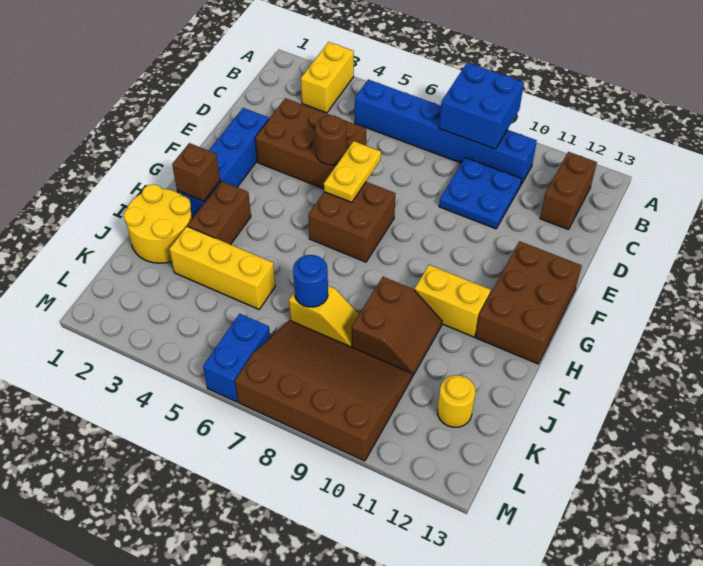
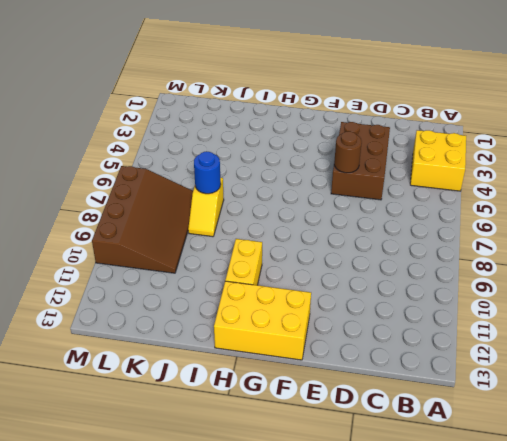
yellow 2x2 brick [410,130,466,191] -> yellow 1x2 brick [301,42,354,113]
yellow 2x3 brick [214,281,311,360] -> brown 2x3 brick [476,241,582,364]
none -> blue 1x6 brick [355,80,537,185]
none -> brown 1x2 brick [540,152,597,230]
none -> blue 2x2 plate [439,158,522,229]

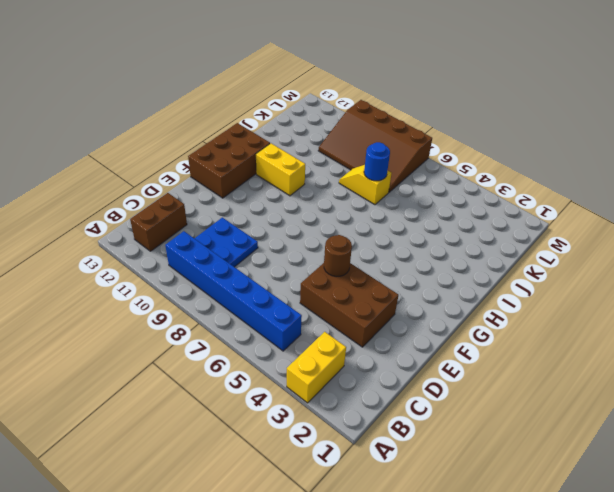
none -> blue 1x4 brick [177,108,269,218]
none -> brown 2x2 brick [308,182,396,262]
none -> brown 1x2 brick [188,181,251,245]

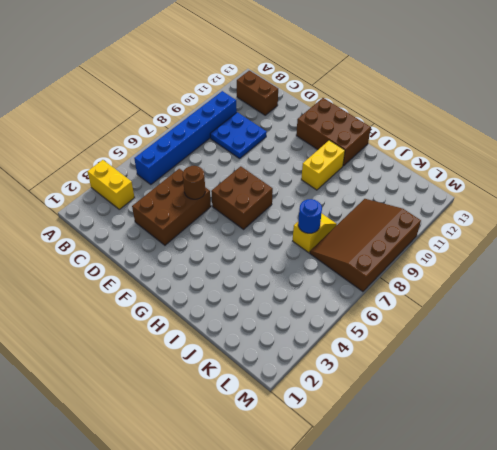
none -> blue 1x4 brick [177,108,269,218]
none -> brown 1x2 brick [188,181,251,245]
none -> yellow 2x2 round brick [124,184,192,263]

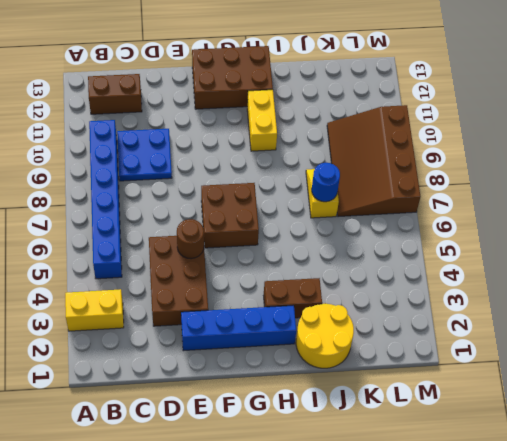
none -> brown 2x2 slope [352,277,442,376]
none -> yellow 1x3 brick [169,226,275,309]
none -> yellow 1x1 round brick [438,375,475,427]

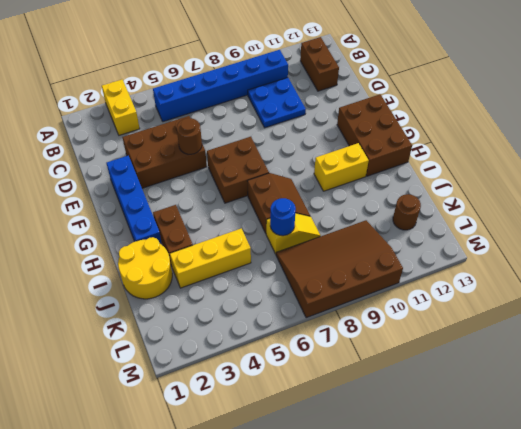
brown 2x2 slope [247,173,310,233] -> brown 2x2 slope moved to [352,277,442,376]
brown 1x1 round brick [393,194,421,230] -> yellow 1x1 round brick [438,375,475,427]
none -> blue 1x2 brick [203,314,270,402]
none -> blue 2x2 brick [439,63,524,149]
none -> yellow 1x2 plate [324,141,381,203]

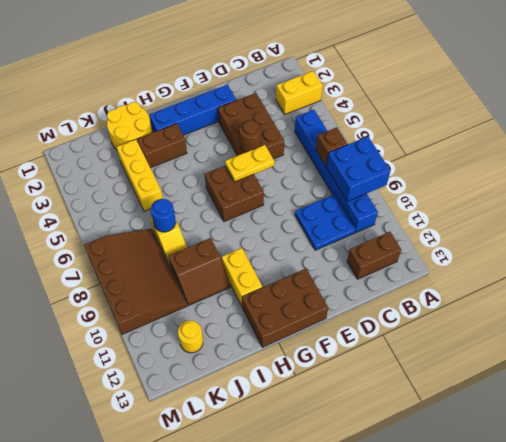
brown 1x1 brick [316,127,347,166] -> brown 1x1 brick moved to [172,143,220,201]
none -> blue 1x2 brick [203,314,270,402]

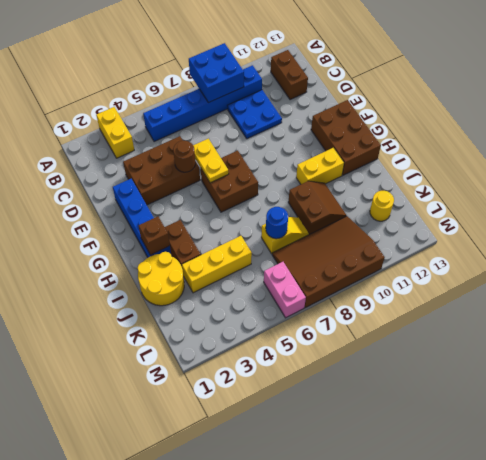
pink 1x2 brick [264,262,306,318] -> blue 1x2 brick [203,314,270,402]

